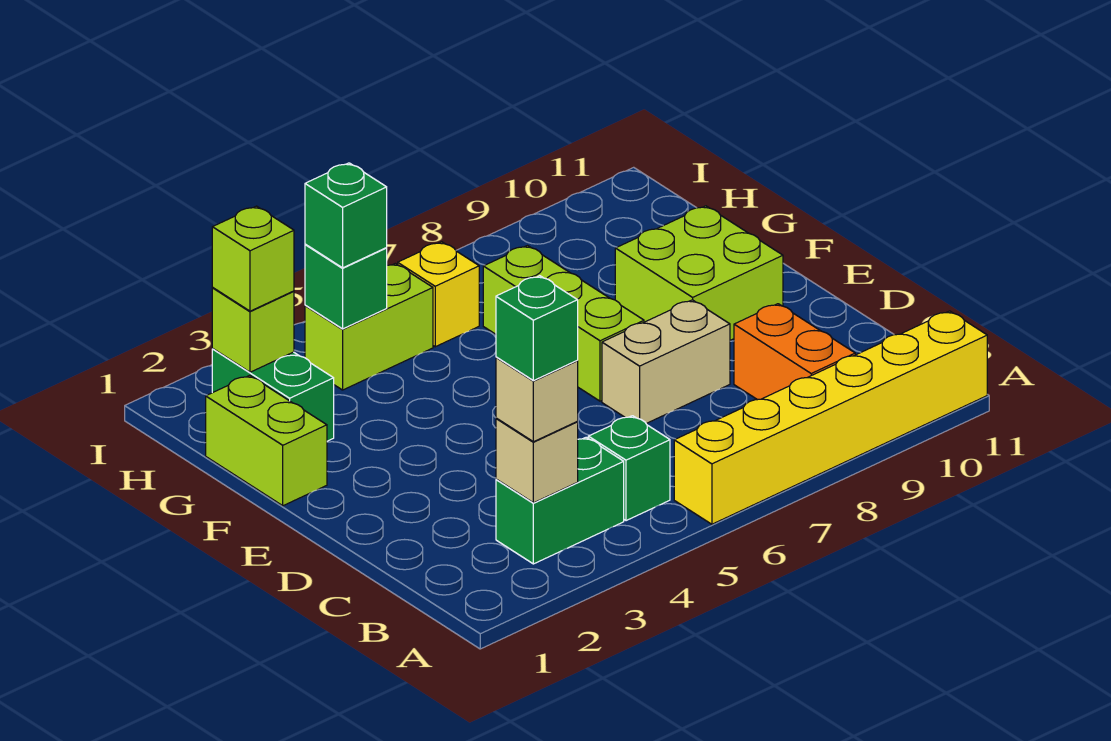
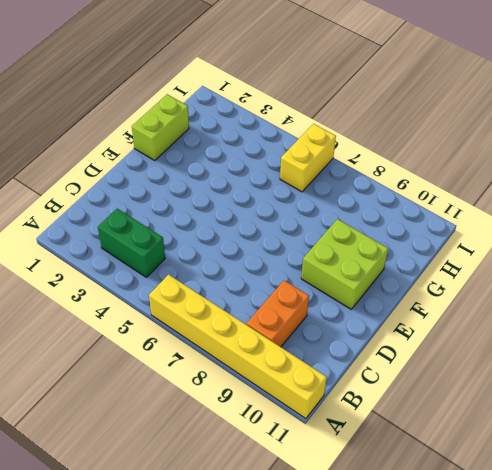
yellow 1x2 brick [280,124,336,192] -> yellow 1x1 brick [398,242,479,347]
none -> green 1x1 brick [588,416,670,521]
none -> tan 1x2 brick [602,300,730,423]
none -> lime 1x3 brick [483,246,644,401]

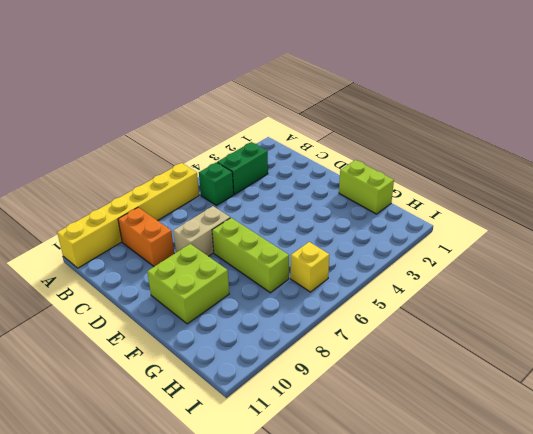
none -> green 1x2 brick [212,349,334,441]
none -> lime 1x2 brick [305,263,433,390]
none -> tan 1x1 brick [496,418,578,503]

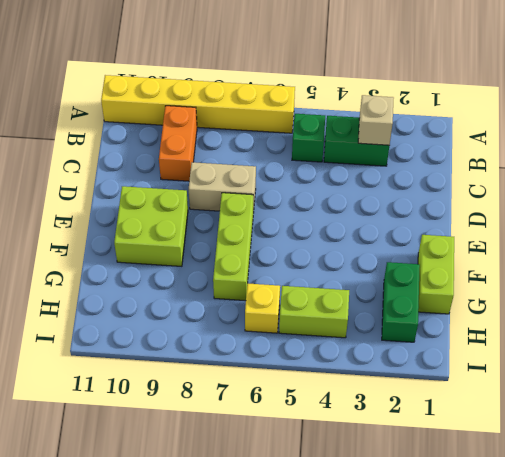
none -> lime 1x1 brick [212,288,294,372]
none -> green 1x1 brick [305,244,387,329]
none -> tan 1x1 brick [496,357,578,442]

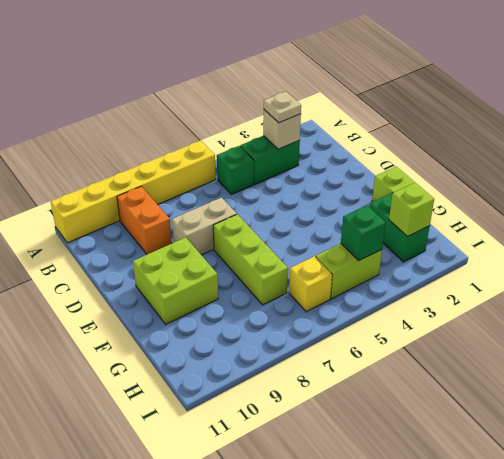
tan 1x1 plate [264,91,301,123] -> tan 1x1 brick [496,357,578,442]
none -> lime 1x1 brick [212,206,294,311]
none -> green 1x1 brick [305,163,387,268]
none -> green 1x1 brick [496,276,578,381]

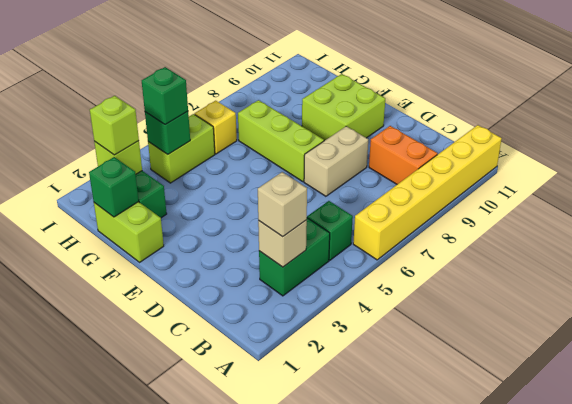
green 1x1 brick [89,157,139,217] -> green 1x1 brick moved to [496,276,578,381]

